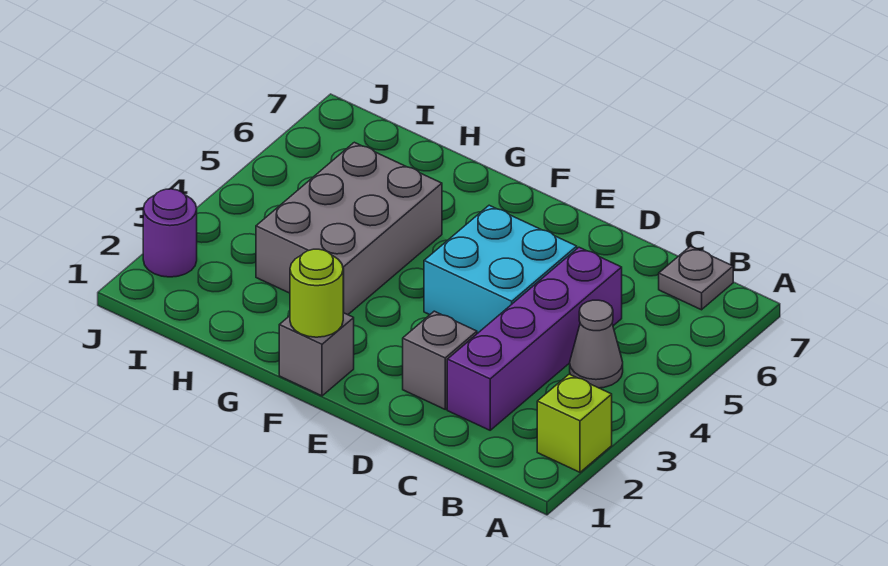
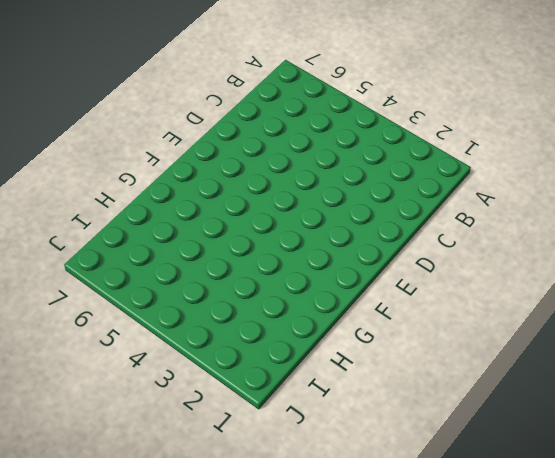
none -> lime 1x1 brick [537,374,612,472]
none -> grey 1x1 cone [570,300,623,388]

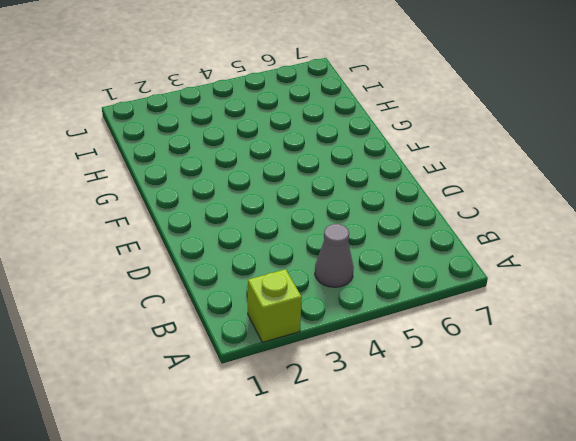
none -> grey 1x1 plate [659,246,733,310]
none -> purple 1x4 brick [447,247,622,430]

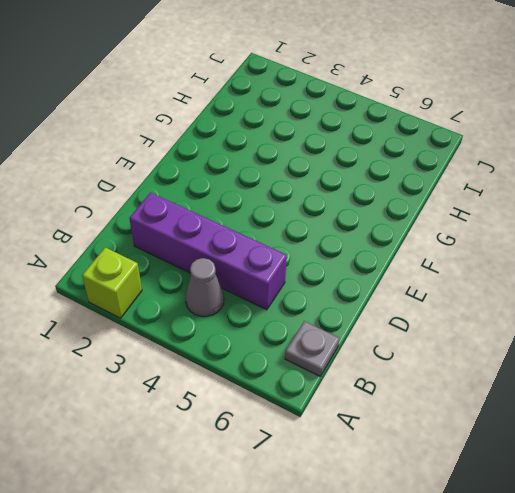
none -> grey 1x1 brick [403,311,477,409]
none -> cyan 2x2 brick [424,205,577,334]

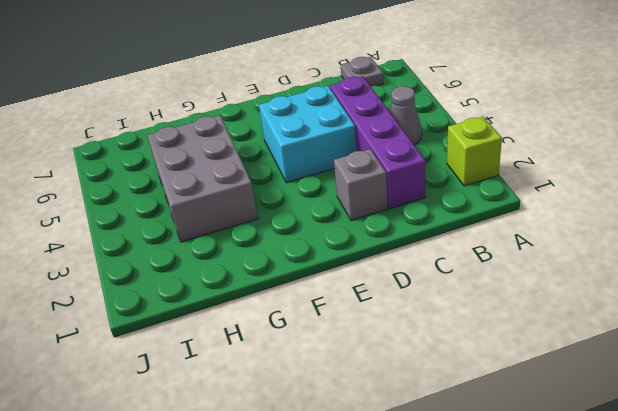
none -> grey 1x1 brick [279,313,354,396]
none -> purple 1x1 round brick [143,189,197,277]

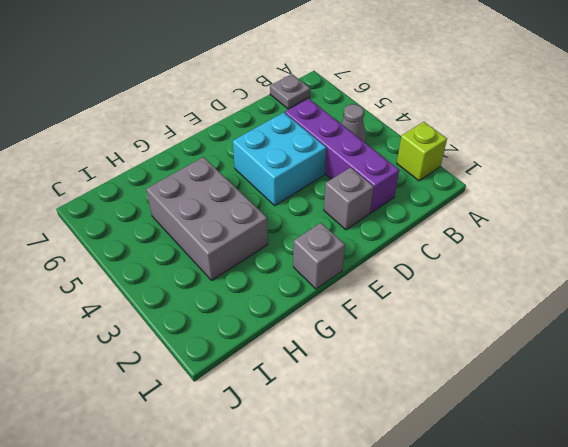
none -> purple 1x1 round brick [143,189,197,277]
none -> lime 1x1 round brick [290,249,343,337]

